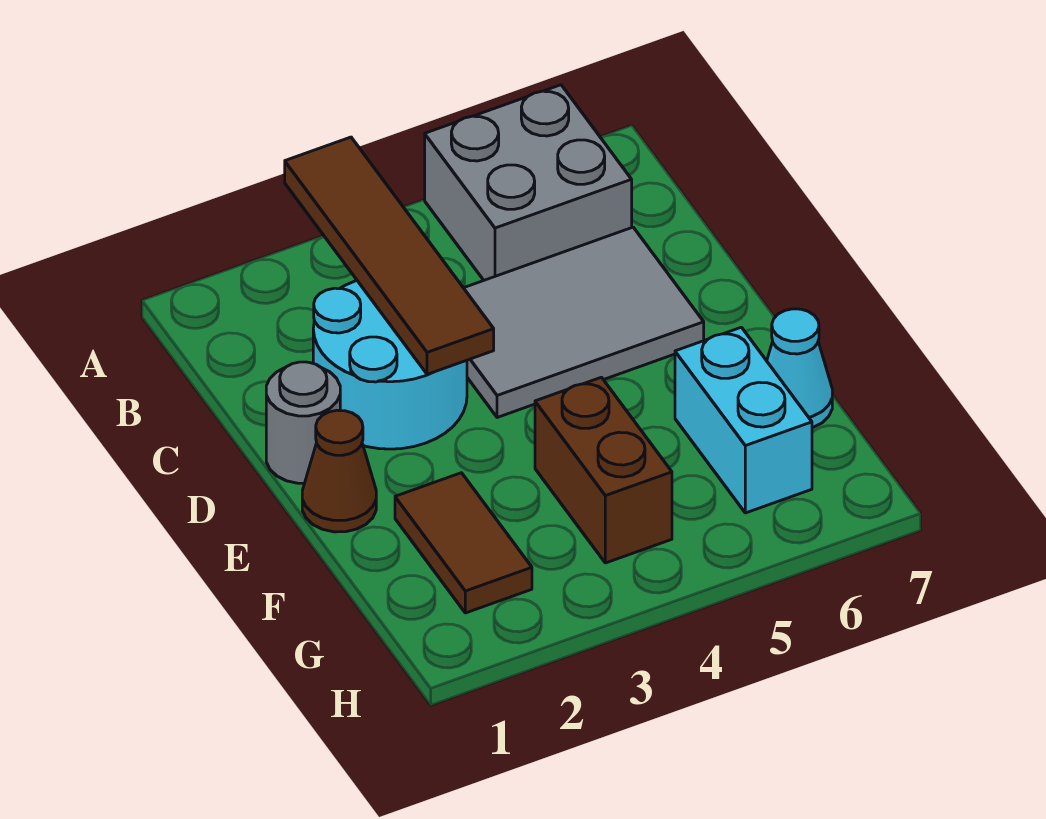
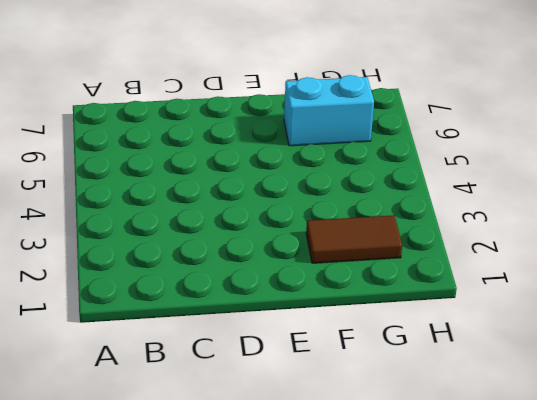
none -> grey 2x2 brick [425,85,632,280]
none -> cyan 2x2 round brick [313,281,467,449]

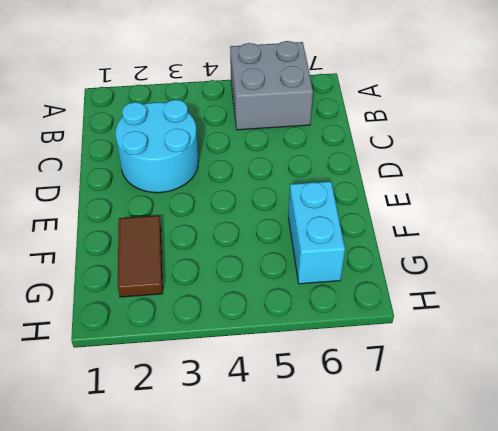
none -> grey 2x3 tile [464,227,704,418]
none -> grey 1x1 round brick [266,362,340,483]

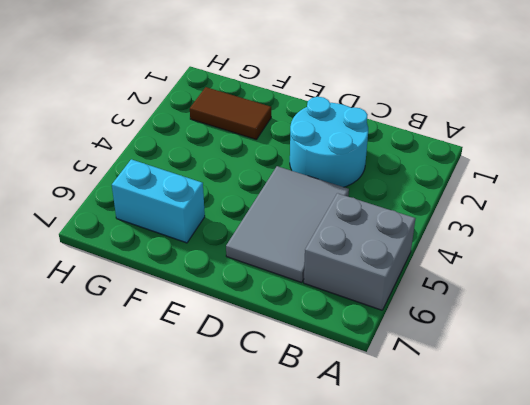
none -> grey 1x1 round brick [266,362,340,483]
none -> brown 1x1 cone [302,410,376,532]

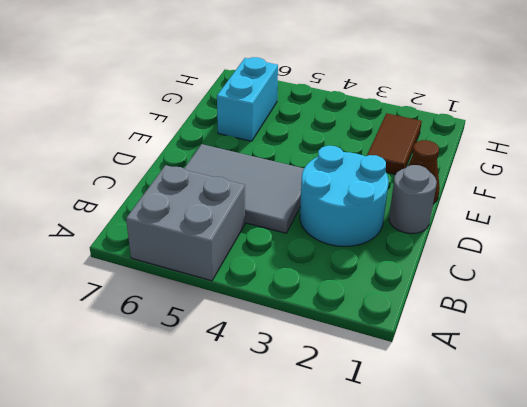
none -> brown 1x2 brick [535,377,672,563]
none -> cyan 1x1 cone [767,309,832,428]

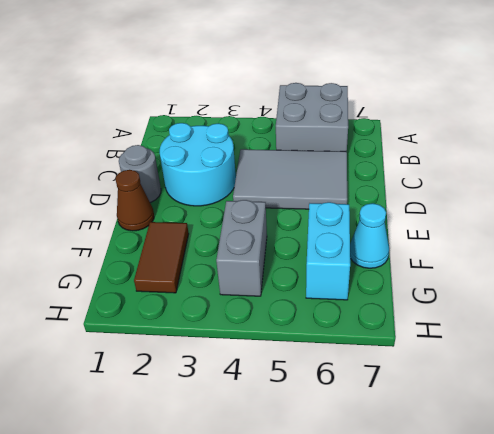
grey 1x2 brick [216,200,267,296] -> brown 1x2 brick [535,377,672,563]
none -> brown 1x4 tile [285,137,494,374]

